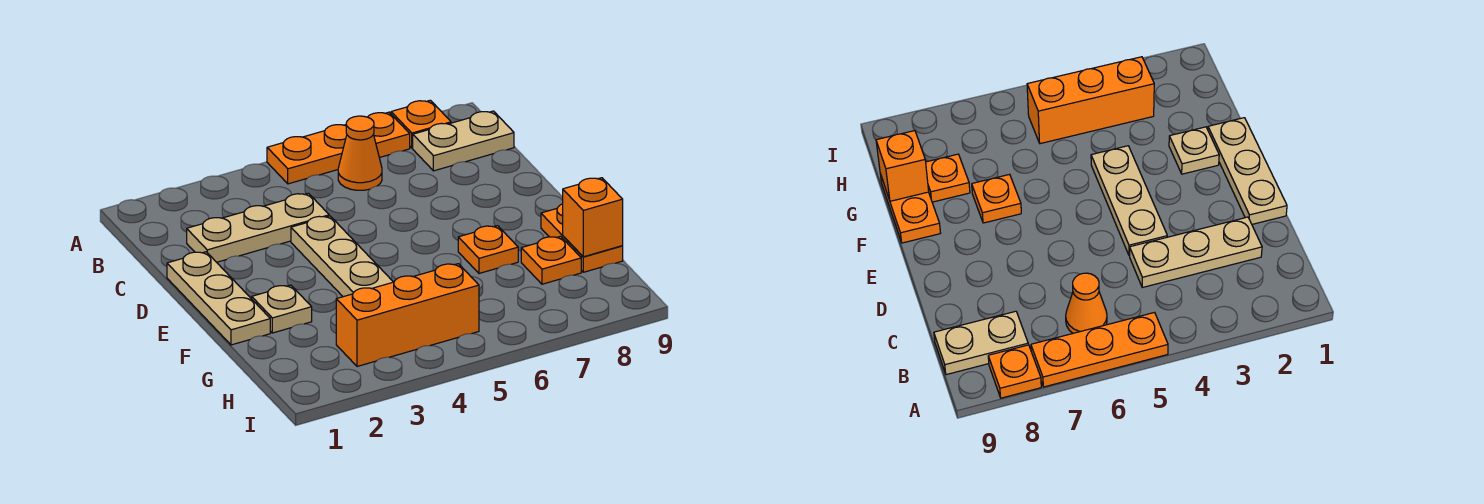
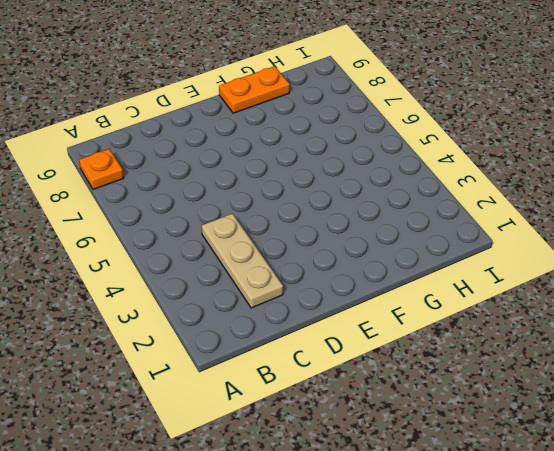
none -> orange 1x3 plate [267,112,410,184]
none -> orange 1x1 cone [338,116,382,190]
none -> tan 1x2 plate [413,111,514,171]

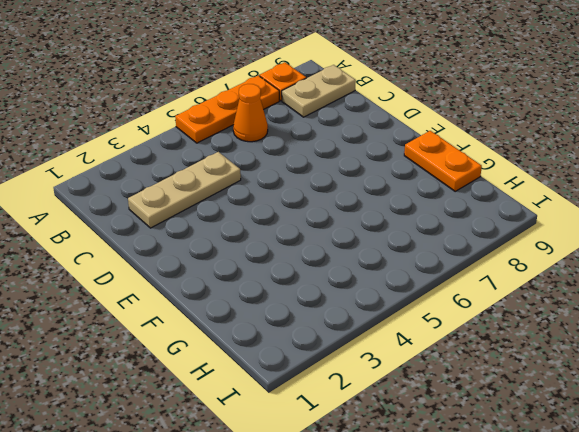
none -> tan 1x3 plate [167,252,270,345]
none -> tan 1x3 plate [291,216,393,297]
none -> tan 1x1 plate [252,285,312,333]

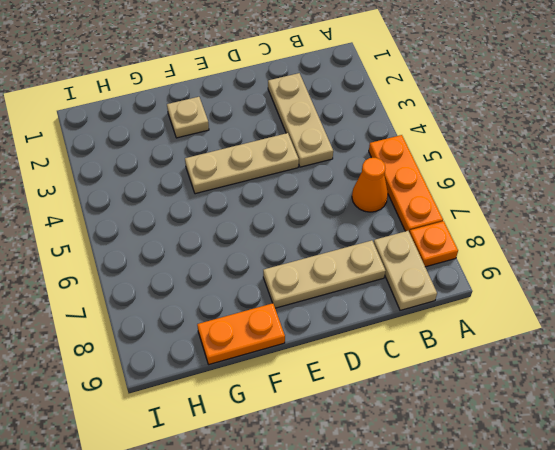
tan 1x3 plate [263,240,385,308] -> tan 1x3 plate moved to [167,252,270,345]
none -> orange 1x1 plate [458,226,518,273]
none -> orange 1x1 plate [521,236,581,284]
none -> orange 1x3 brick [336,264,479,366]

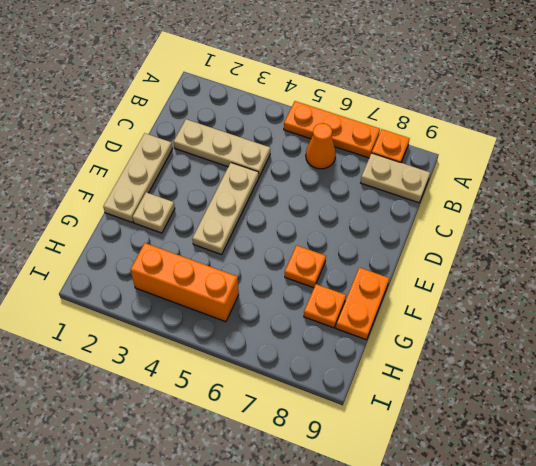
none -> orange 1x1 brick [563,178,623,257]

